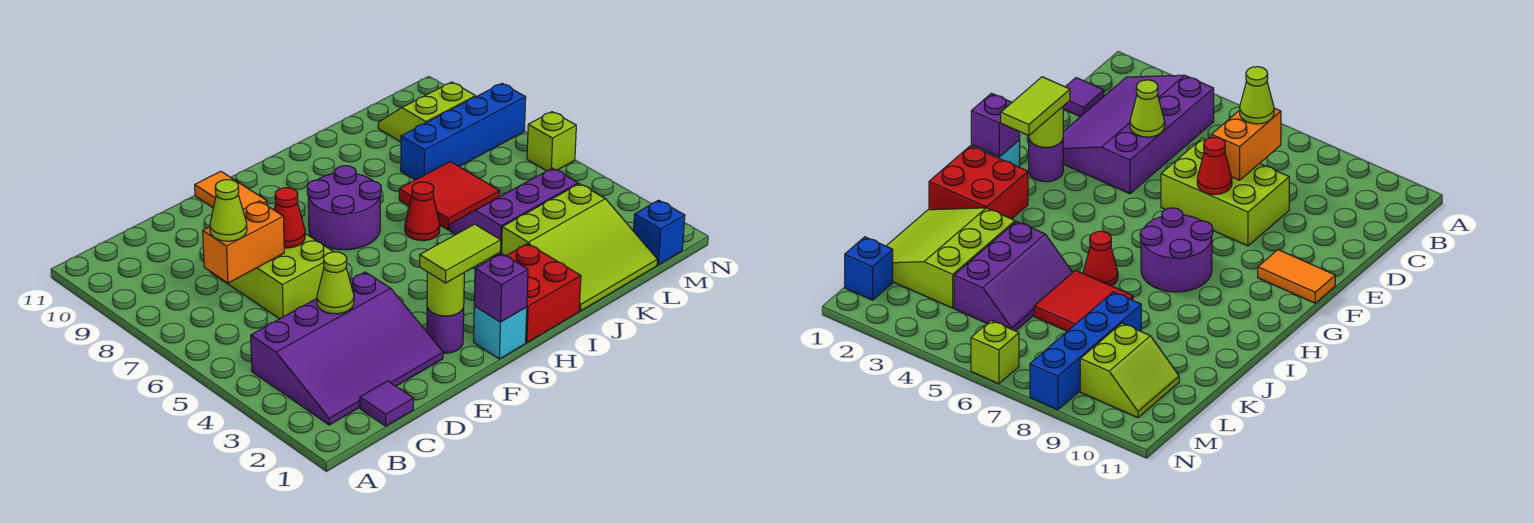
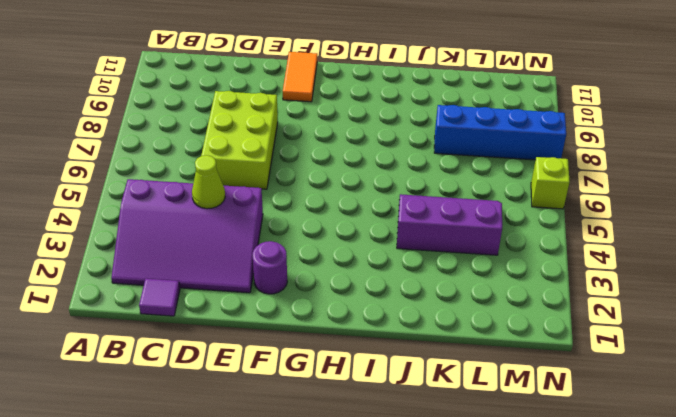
none -> cyan 1x1 brick [474,306,527,359]
none -> purple 2x2 round brick [307,166,381,250]
none -> red 2x2 brick [474,244,581,343]

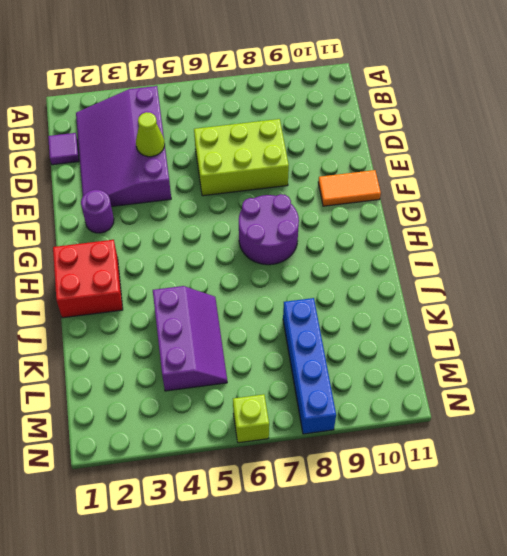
none -> cyan 1x1 brick [474,306,527,359]
none -> red 1x1 cone [405,182,440,241]
none -> lime 3x3 slope [502,184,657,311]

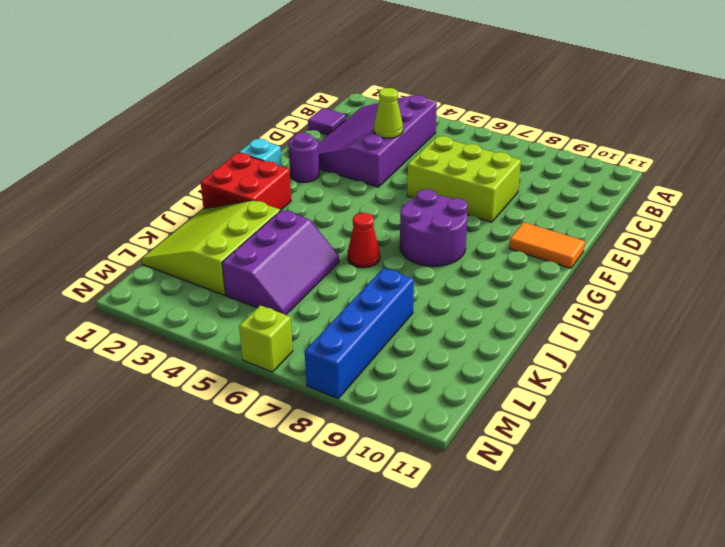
none -> red 2x2 tile [399,162,499,230]
none -> lime 2x2 slope [378,82,476,142]
none -> blue 1x1 brick [634,200,685,265]

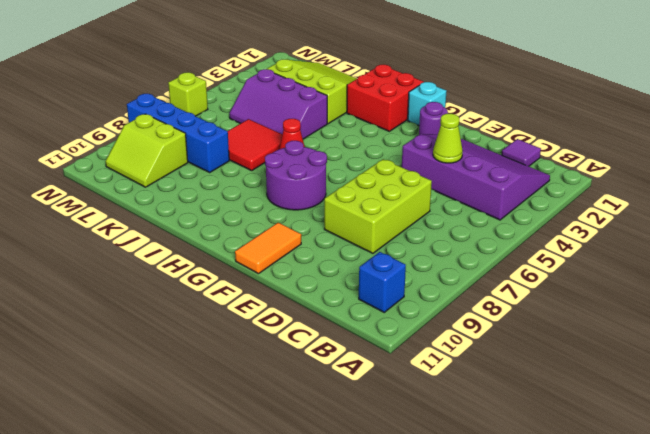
blue 1x1 brick [359,252,406,312] -> blue 1x1 brick moved to [634,200,685,265]
none -> orange 1x2 brick [203,201,284,283]
none -> red 1x1 cone [274,188,305,248]
none -> lime 1x1 round brick [427,272,464,316]

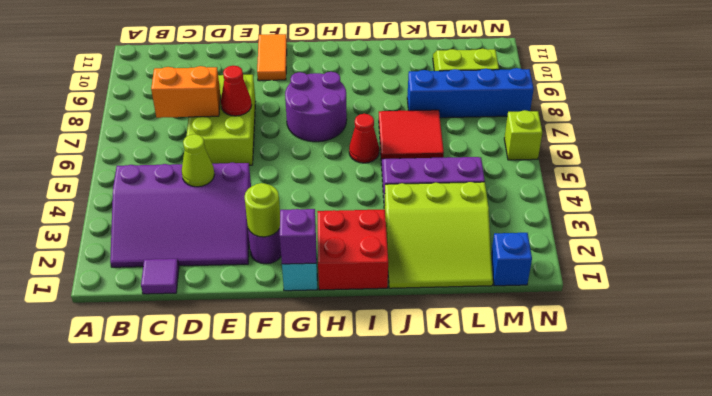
none -> lime 1x1 cone [210,180,247,241]
none -> lime 1x2 tile [420,224,501,283]

